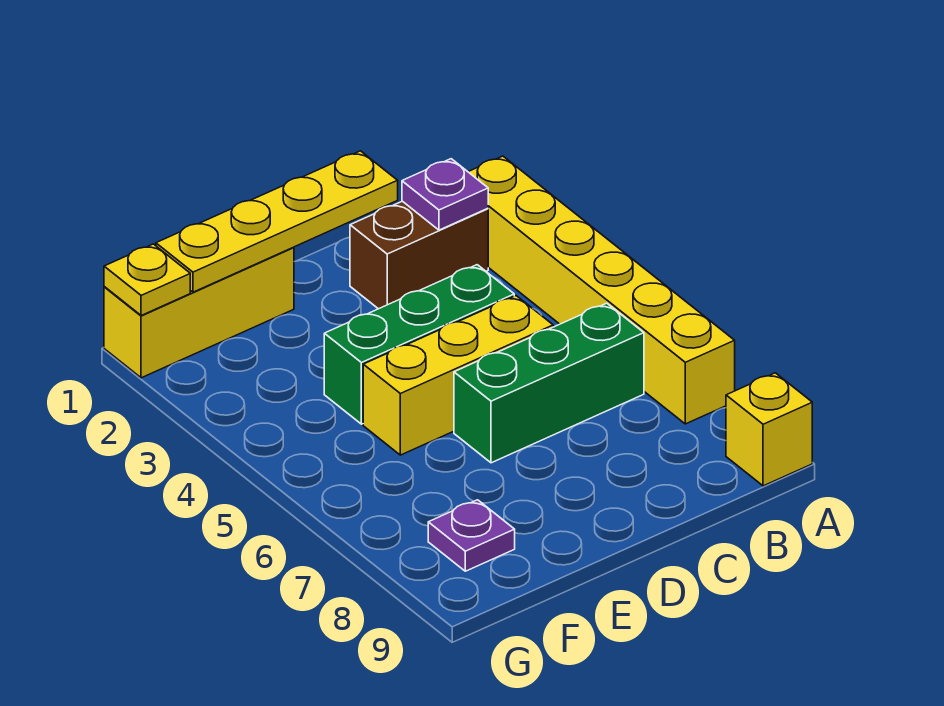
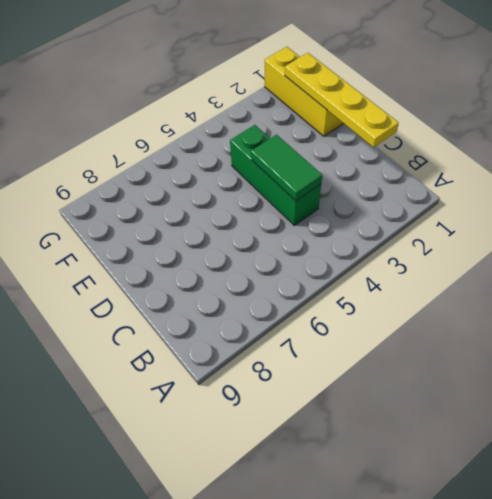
green 1x2 tile [251,135,322,201] -> none
none -> yellow 1x6 brick [469,156,735,424]
none -> yellow 1x1 brick [726,373,812,486]

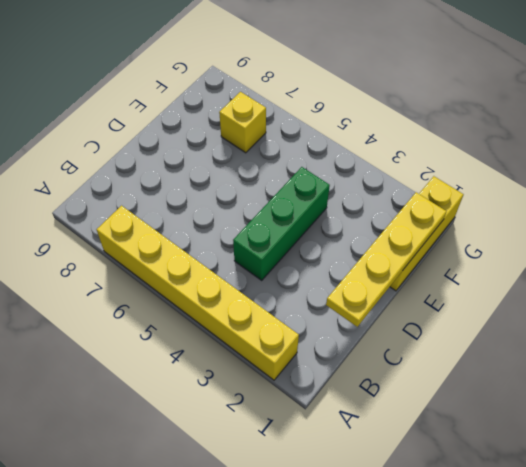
yellow 1x1 brick [219,92,266,153] -> yellow 1x1 brick moved to [726,373,812,486]
none -> brown 1x2 brick [350,201,488,309]
none -> green 1x3 brick [454,303,644,463]

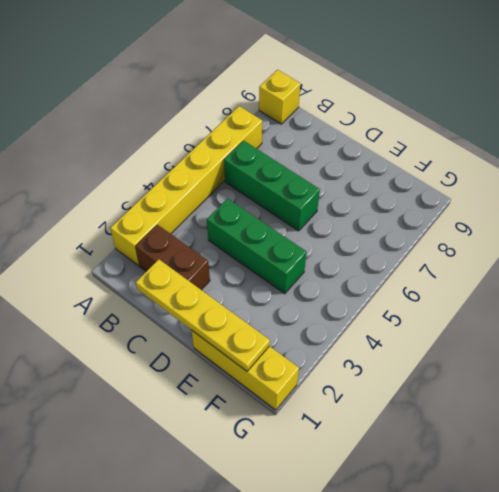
none -> yellow 1x3 brick [363,296,553,455]
none -> purple 1x1 plate [428,500,515,571]

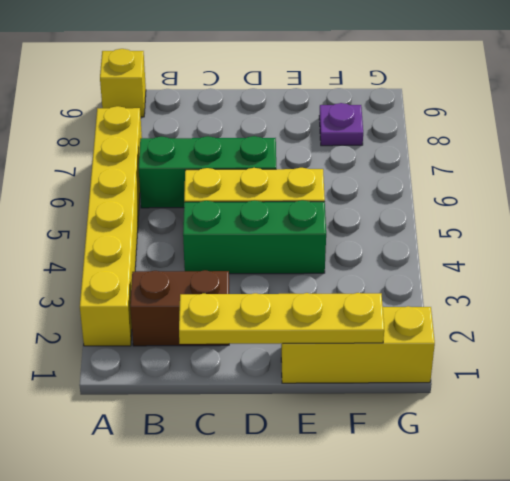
none -> purple 1x1 plate [402,159,488,230]
none -> yellow 1x1 plate [104,244,190,316]

